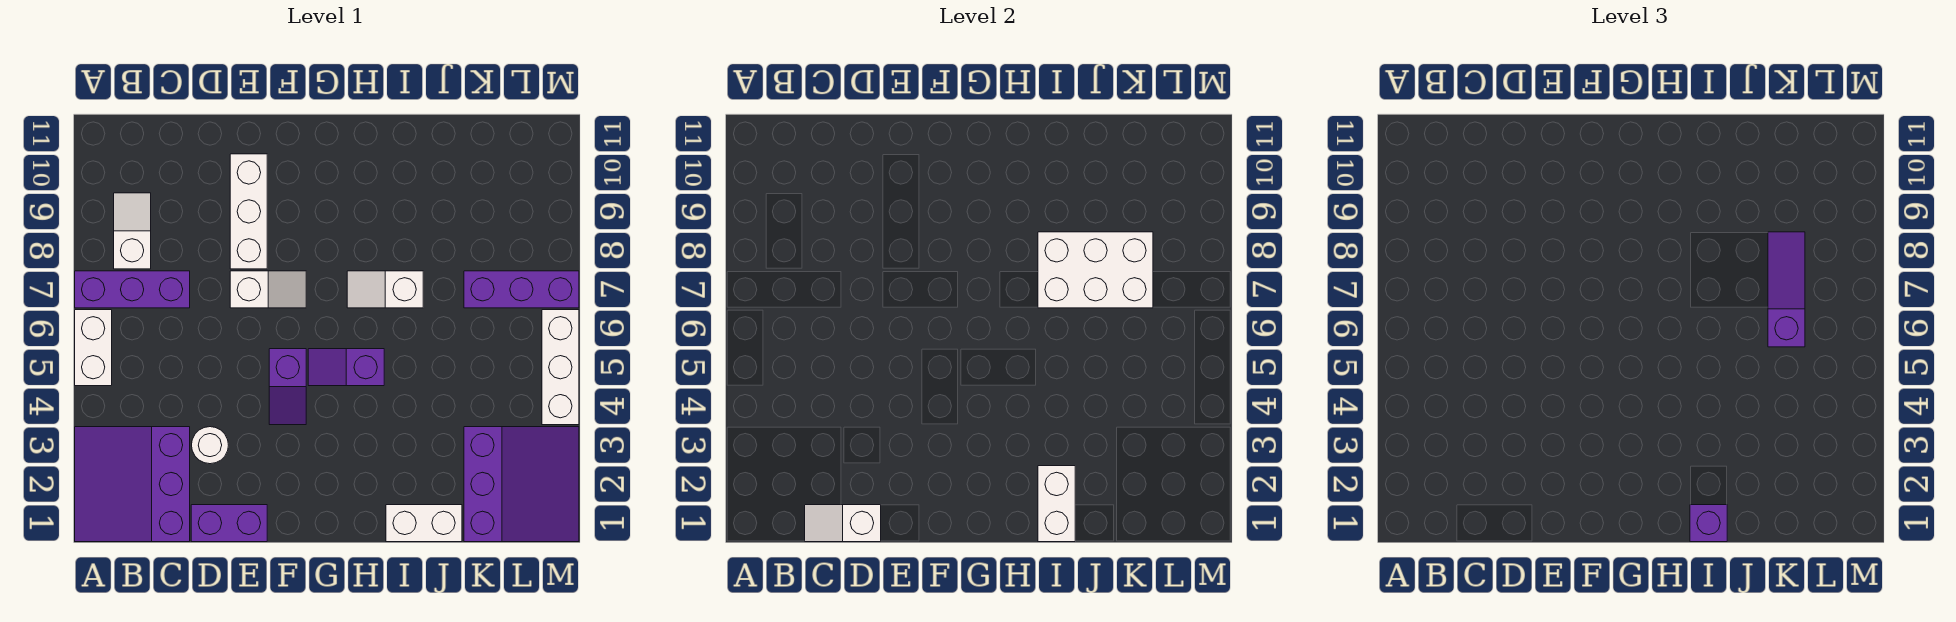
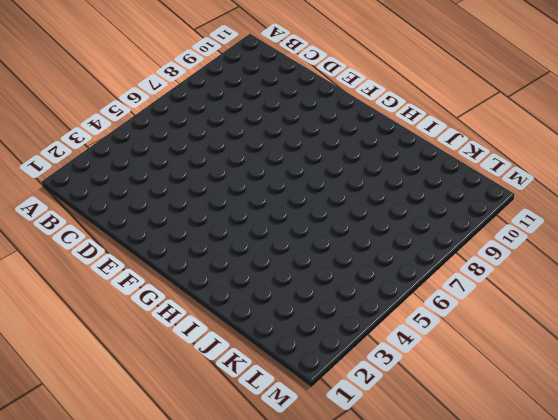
none -> purple 3x3 slope [75,427,190,542]
none -> white 1x2 brick [75,310,112,386]
none -> purple 1x3 brick [75,271,190,308]

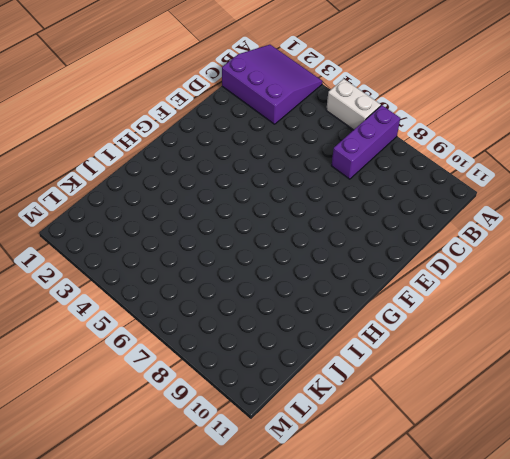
none -> white 1x2 slope [114,193,151,269]
none -> purple 1x2 brick [191,505,267,542]
none -> white 1x1 round brick [192,427,228,464]

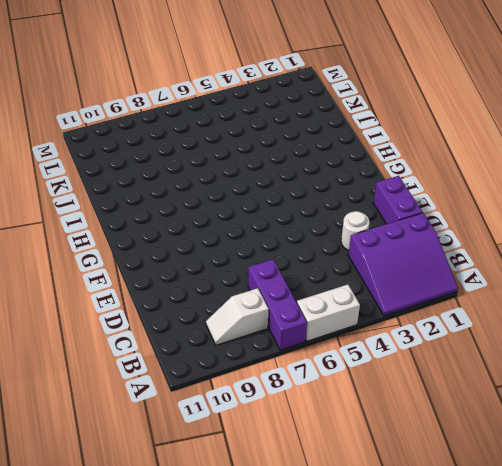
none -> white 1x2 slope [230,271,306,308]
none -> white 1x3 brick [230,154,267,269]
none -> purple 1x2 slope [269,349,306,425]

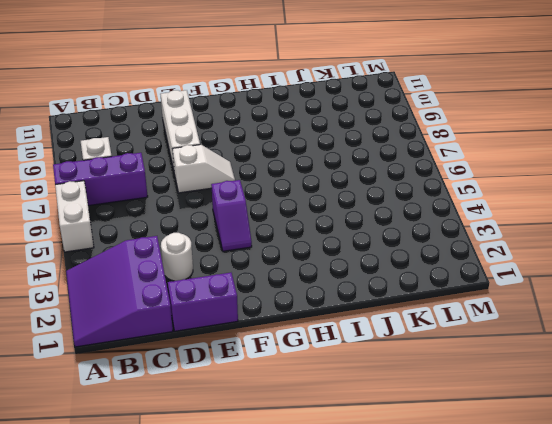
none -> purple 1x2 slope [308,349,384,386]
none -> white 1x2 slope [347,271,423,308]
none -> white 1x2 brick [386,505,462,542]

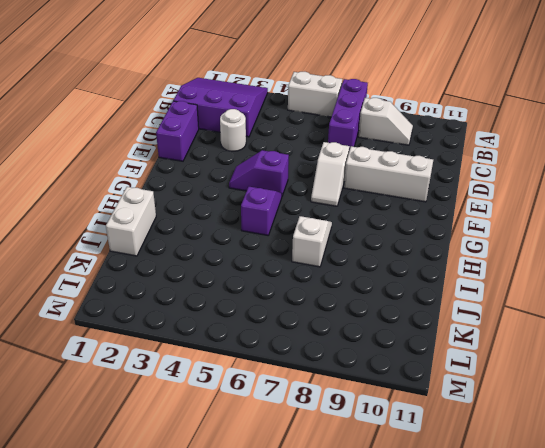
none -> purple 3x3 slope [464,427,579,542]
none -> purple 1x3 brick [464,271,579,308]
none -> white 1x3 brick [542,310,579,425]

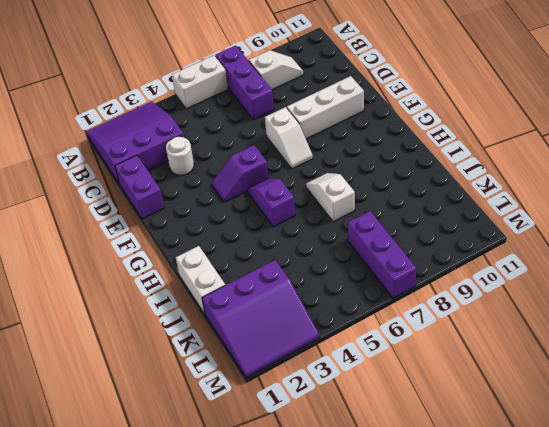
none -> white 1x3 brick [542,310,579,425]
none -> white 1x2 slope [805,505,881,542]
none -> white 1x2 brick [1038,466,1075,542]

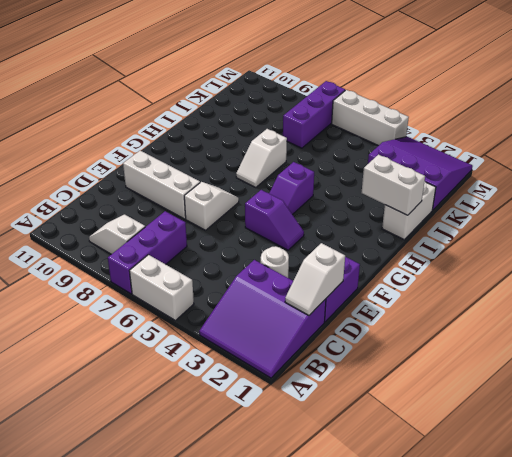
none -> white 2x3 brick [1038,232,1153,308]
none -> purple 1x1 brick [1690,505,1727,542]
none -> purple 1x3 slope [1768,232,1805,347]

